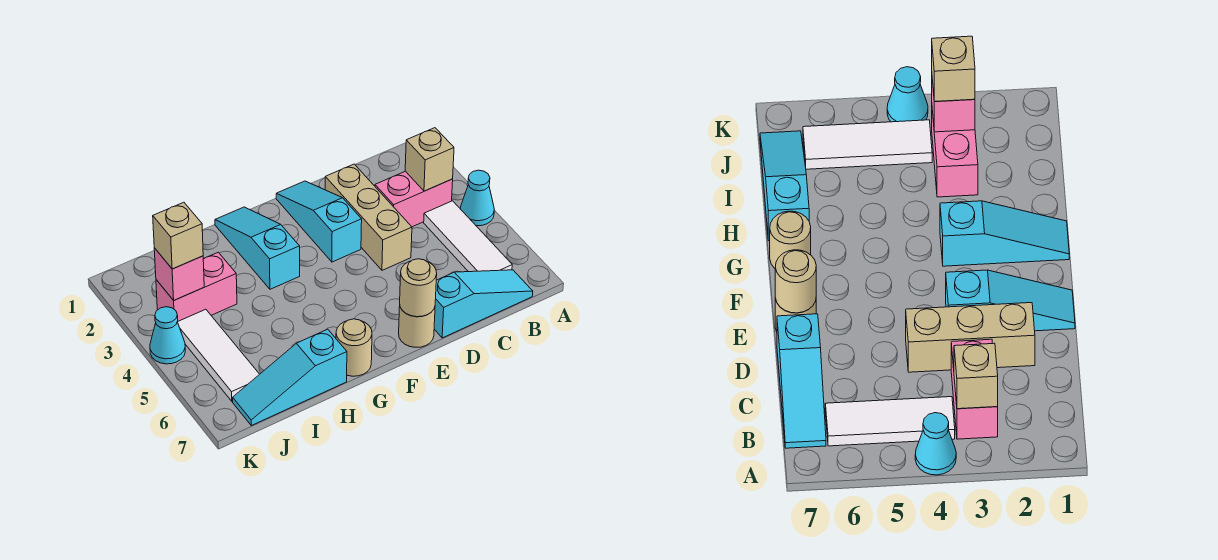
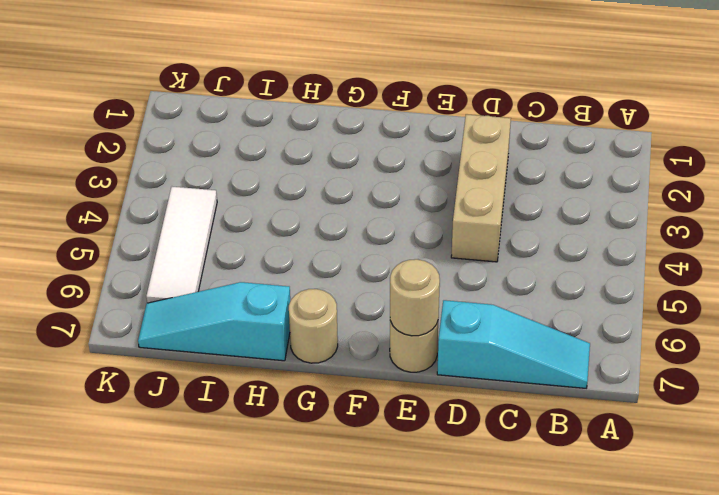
none -> cyan 1x1 cone [460,170,494,226]
none -> pink 1x2 brick [375,171,453,227]
none -> white 1x3 tile [424,201,512,272]

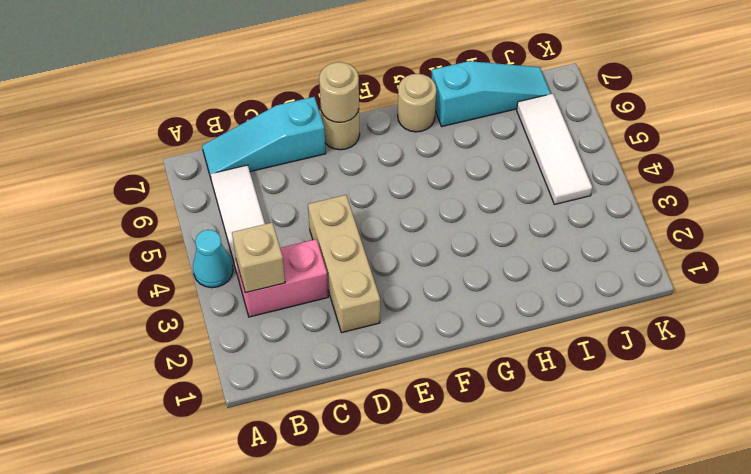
none -> cyan 1x3 slope [276,181,362,262]
none -> cyan 1x3 slope [215,207,300,289]
none -> pink 1x2 brick [156,252,237,322]

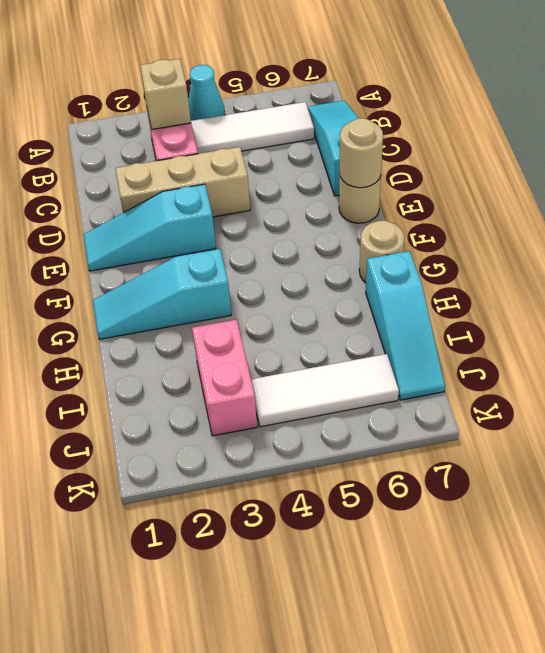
none -> cyan 1x1 cone [150,307,185,364]
none -> pink 1x1 brick [154,248,204,300]
none -> tan 1x1 brick [153,202,203,269]

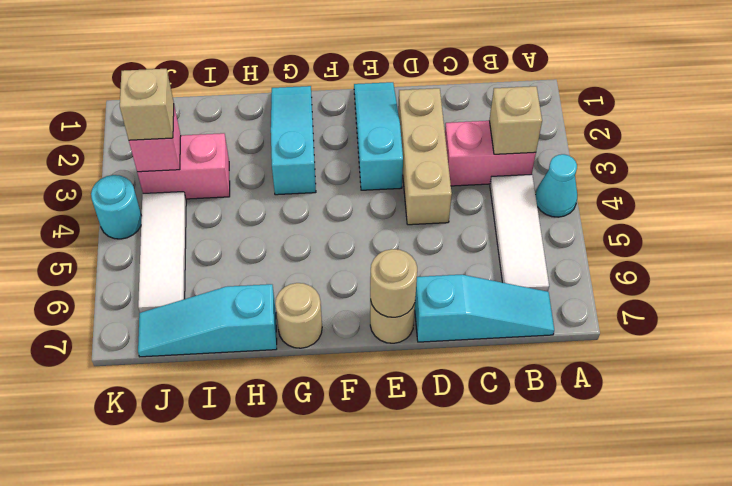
cyan 1x1 round brick [91,175,142,239] -> cyan 1x1 cone [150,307,185,364]

